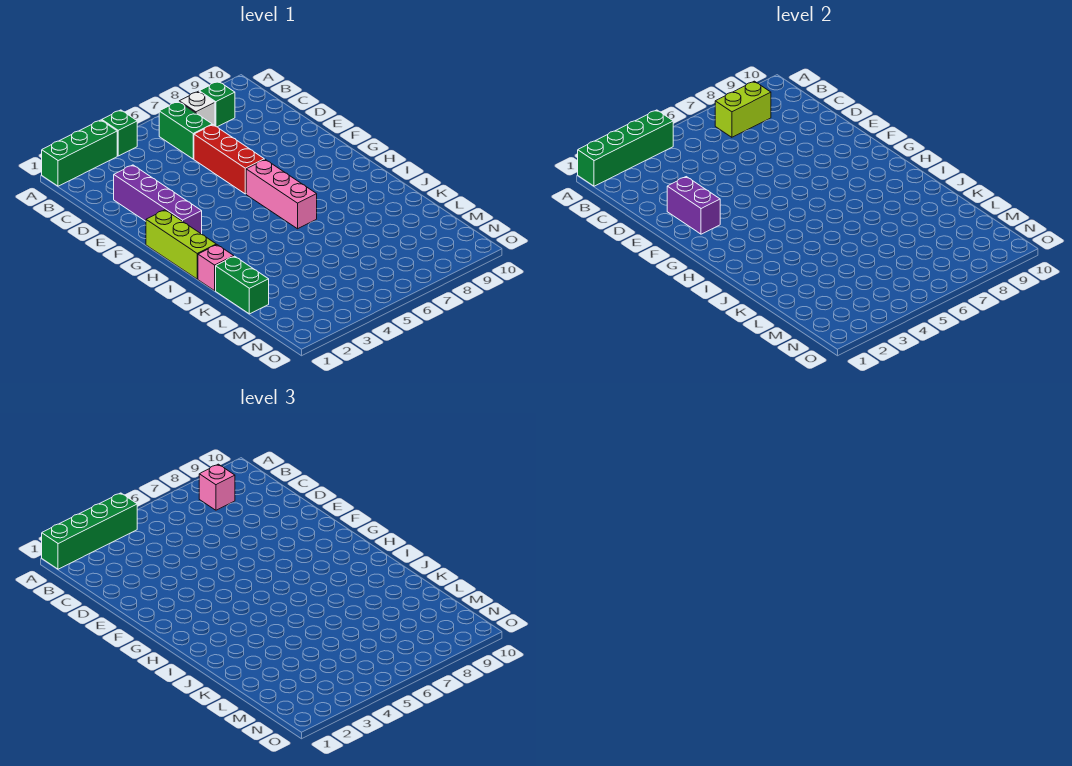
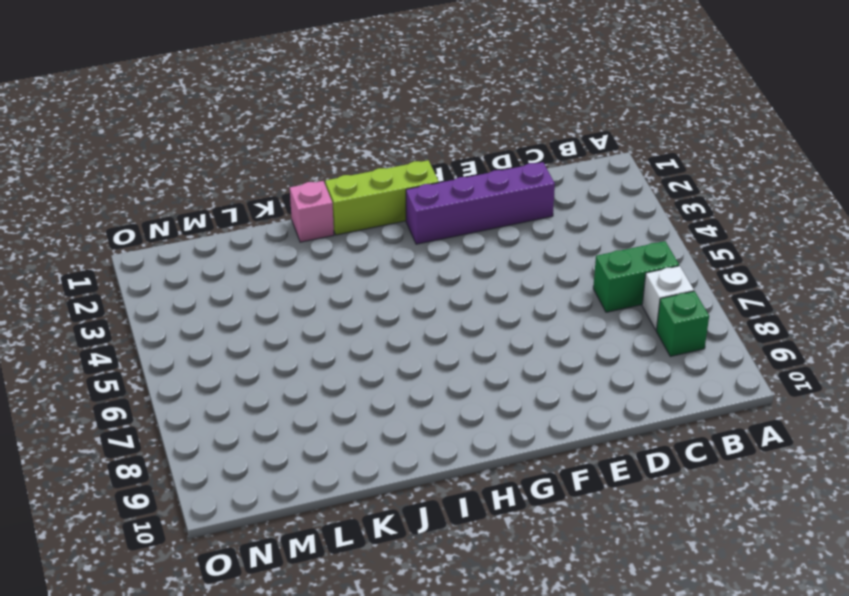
none -> green 1x3 brick [42,120,117,186]
none -> green 1x1 brick [102,110,137,156]
none -> red 1x3 brick [194,125,264,194]

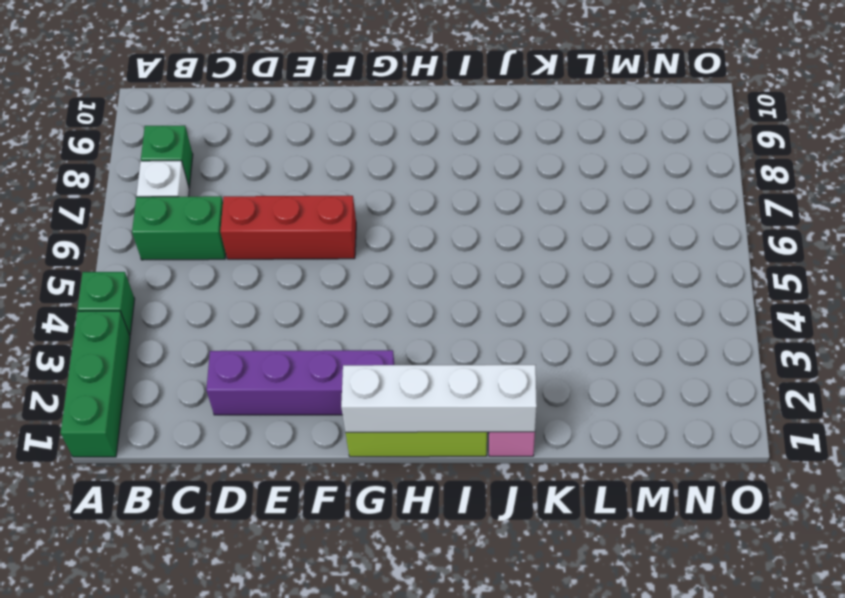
white 1x4 brick [341,365,537,432] -> none
none -> pink 1x3 brick [246,160,317,229]
none -> green 1x2 brick [216,256,269,314]
none -> green 1x4 brick [578,110,673,186]

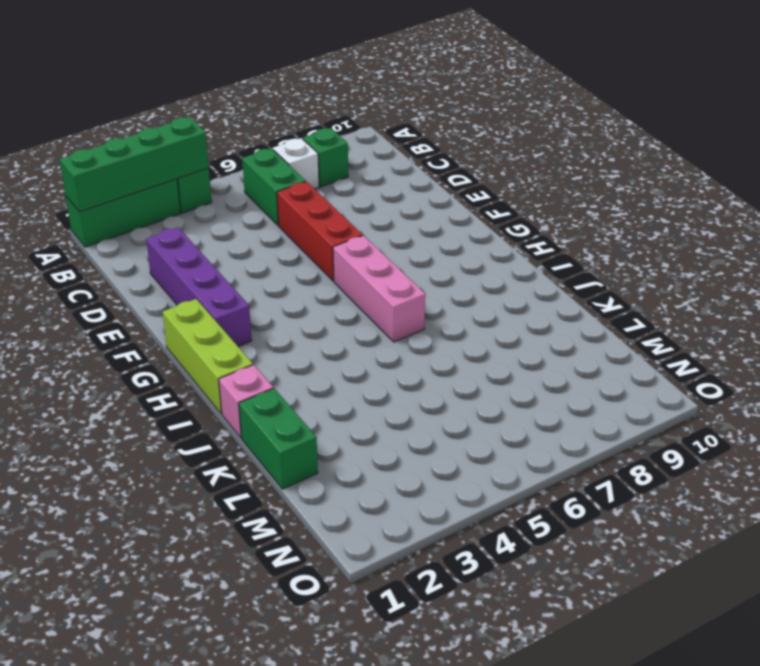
none -> lime 1x2 brick [715,81,771,137]
none -> purple 1x2 brick [667,177,720,234]
none -> green 1x4 brick [42,493,137,569]

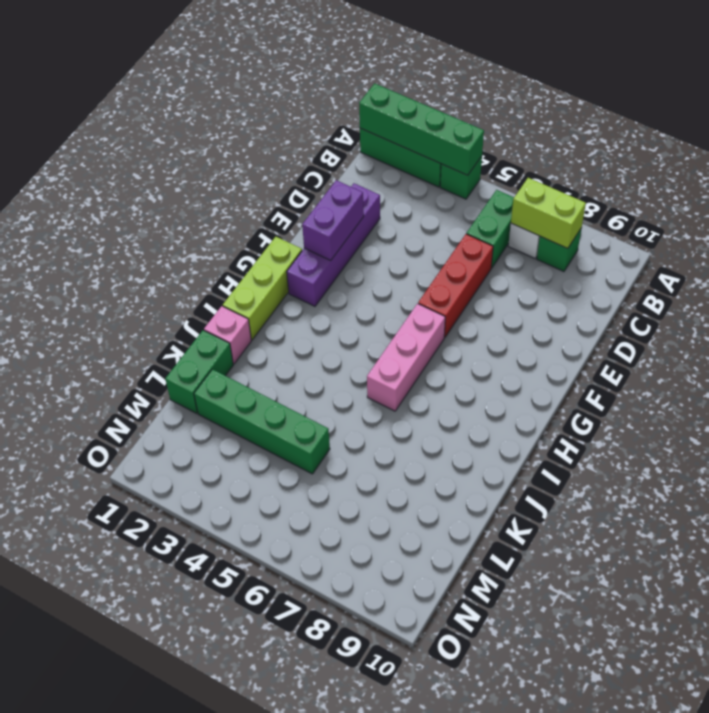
green 1x4 brick [194,369,330,474] -> green 1x4 brick moved to [42,493,137,569]
none -> pink 1x1 brick [199,464,235,510]

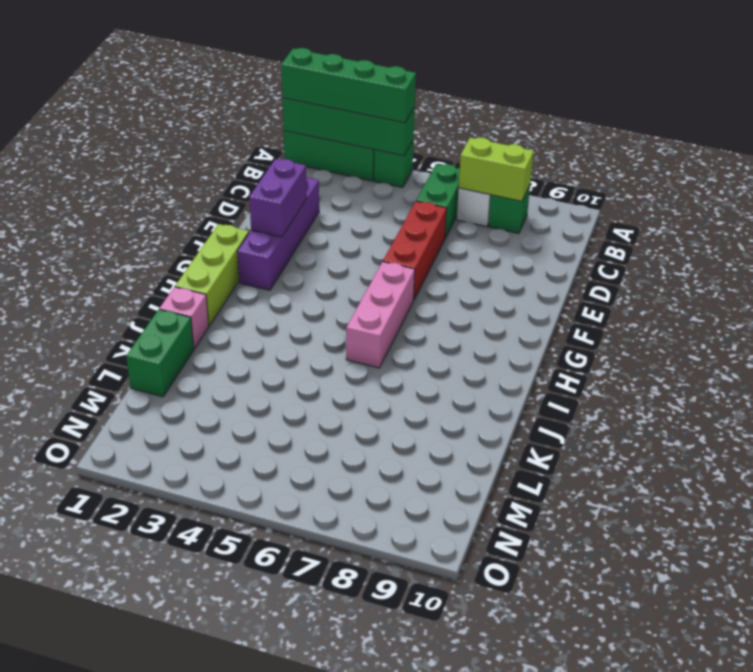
none -> pink 1x1 brick [199,464,235,510]

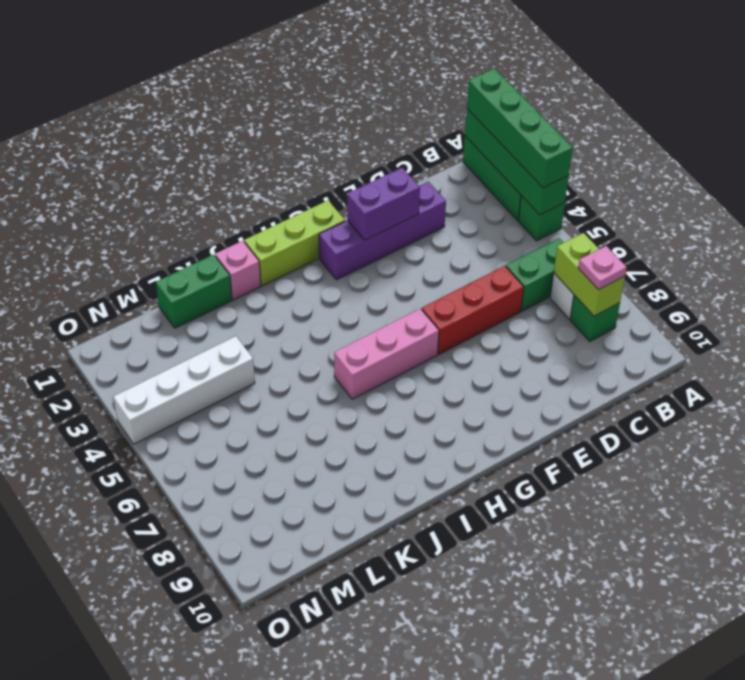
pink 1x1 plate [578,246,627,290] -> pink 1x1 brick [199,464,235,510]
white 1x4 brick [113,336,255,444] -> none

